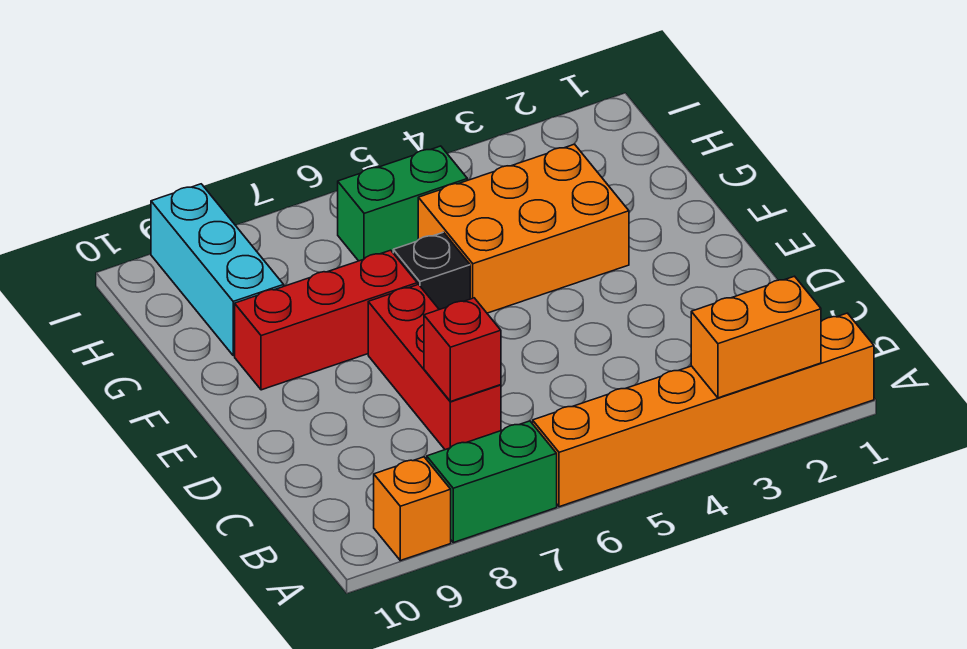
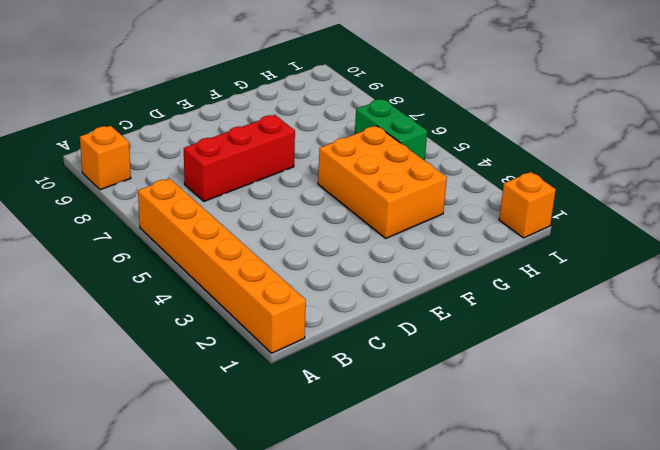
orange 1x1 brick [499,172,556,238] -> none
none -> green 1x2 brick [427,421,557,543]
none -> black 1x1 brick [393,232,470,310]

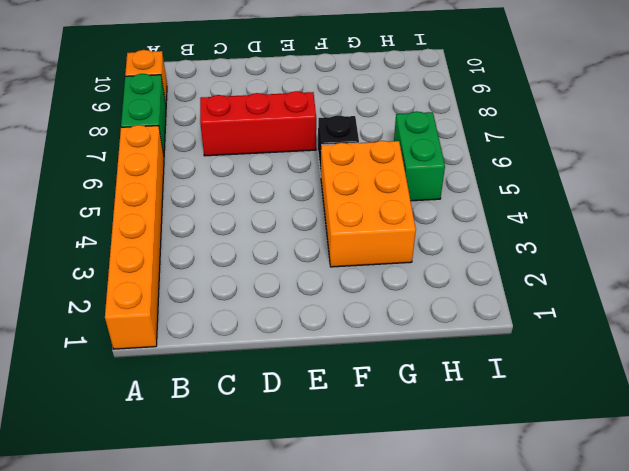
none -> red 1x3 brick [235,250,417,390]
none -> cyan 1x3 brick [151,184,284,356]

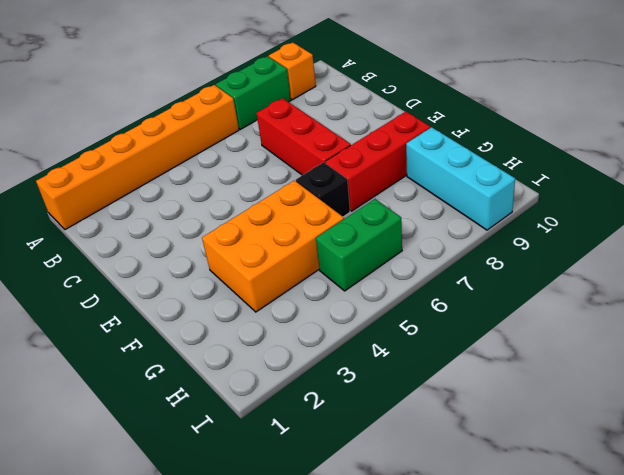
none -> orange 1x2 brick [691,276,821,398]
none -> red 1x1 brick [424,298,501,402]

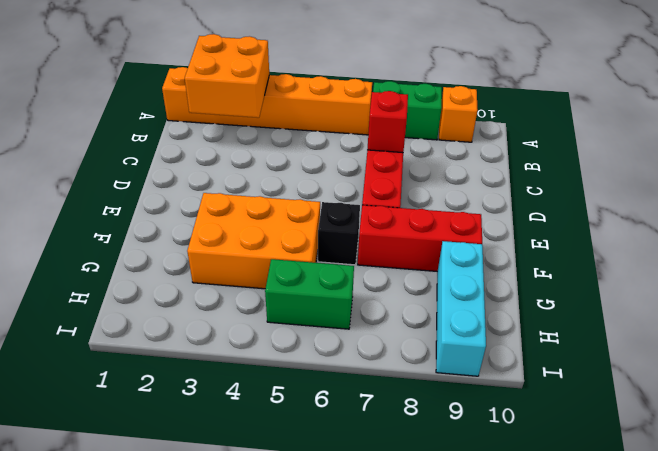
orange 2x2 brick [185,34,269,118] -> orange 1x2 brick [691,276,821,398]

